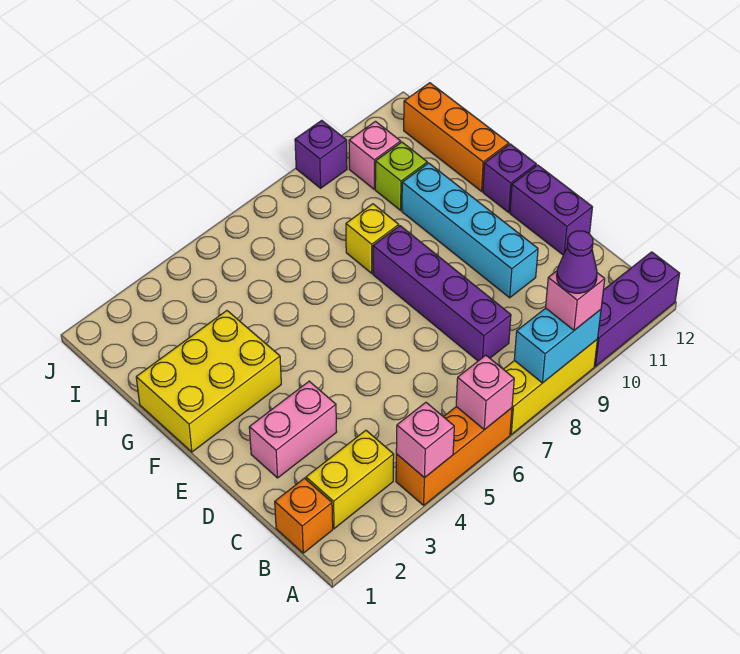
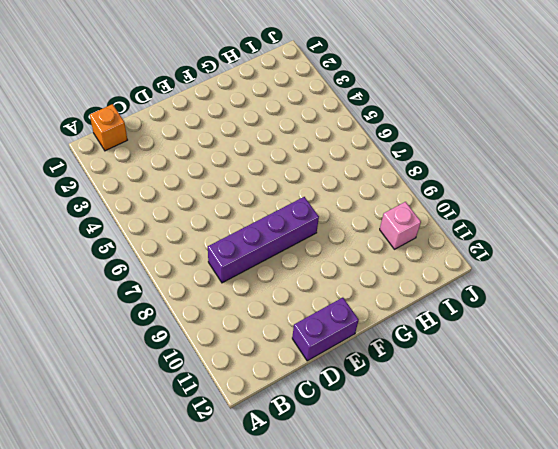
none -> orange 1x3 brick [396,407,512,505]
none -> yellow 1x3 brick [503,340,597,434]
none -> purple 1x3 brick [594,252,680,366]

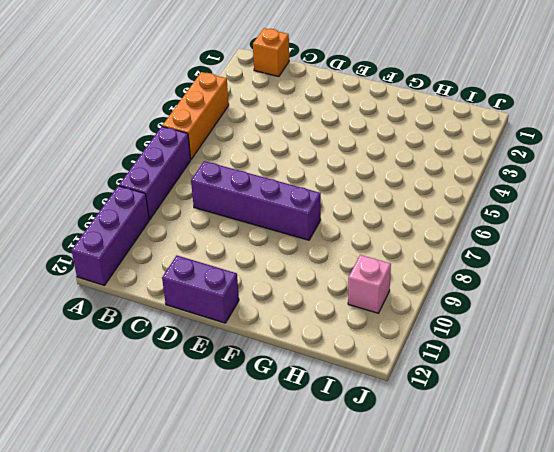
purple 1x3 brick [119,127,191,220] -> yellow 1x3 brick [503,340,597,434]
none -> yellow 1x2 brick [306,430,394,529]
none -> pink 1x2 brick [249,381,337,478]
none -> cyan 1x4 brick [402,163,538,298]

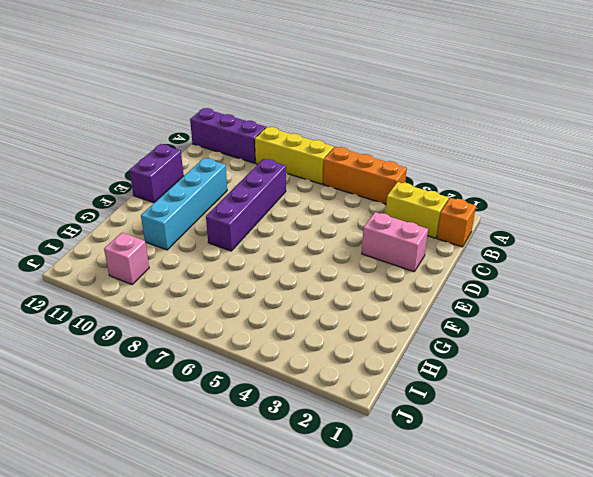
none -> yellow 2x3 brick [136,311,281,452]
none -> purple 1x1 brick [483,144,536,212]
none -> yellow 1x1 brick [346,204,399,273]

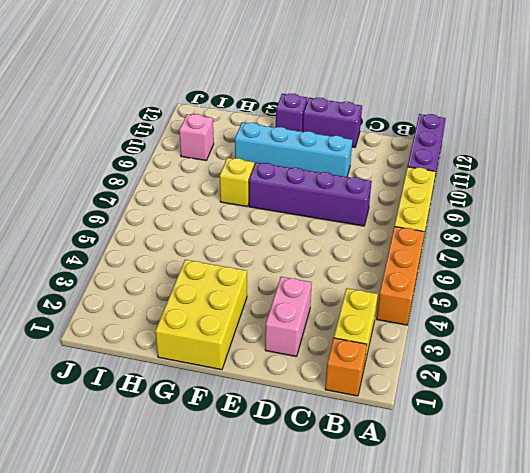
none -> orange 1x3 brick [404,83,509,191]
none -> lime 1x1 brick [375,142,427,210]
none -> purple 1x1 brick [295,120,347,188]

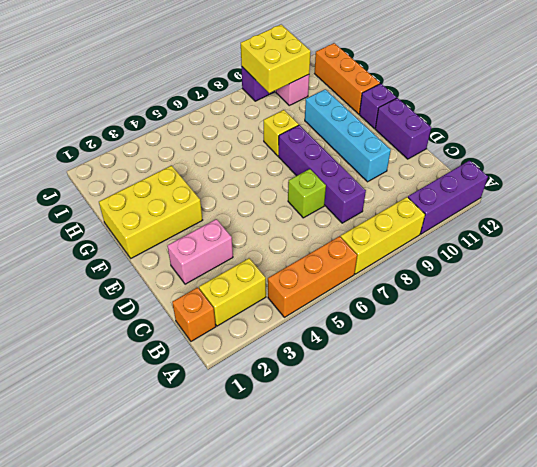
lime 1x1 brick [288,169,326,218] -> lime 1x1 brick moved to [375,142,427,210]
yellow 2x2 brick [241,25,311,93] -> none
none -> pink 1x1 brick [396,402,454,478]
none -> pink 1x1 brick [456,355,514,430]
none -> cyan 1x2 brick [514,308,601,383]

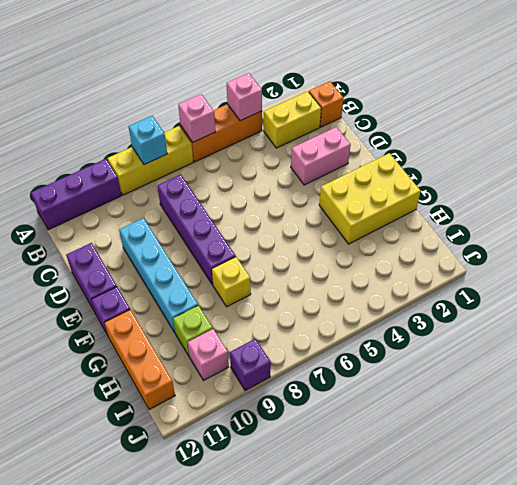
cyan 1x1 brick [129,116,167,165] -> cyan 1x2 brick [514,308,601,383]
none -> pink 1x1 brick [546,271,605,330]
none -> purple 1x1 cone [557,231,597,293]

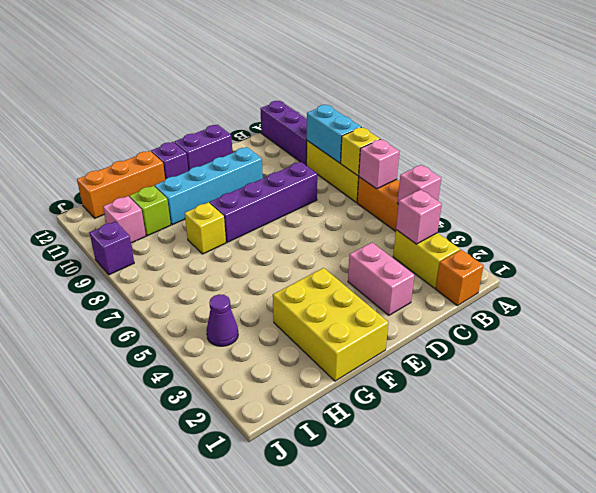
yellow 1x1 brick [341,127,380,176] -> none
pink 1x1 brick [396,190,442,244] -> pink 1x1 brick moved to [546,271,605,330]
purple 1x1 cone [206,294,238,346] -> purple 1x1 cone moved to [557,231,597,293]

